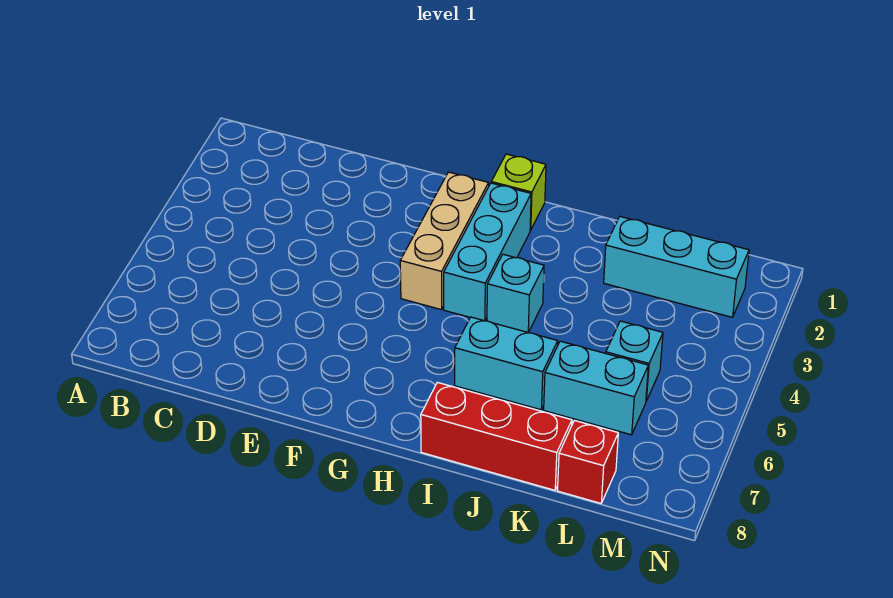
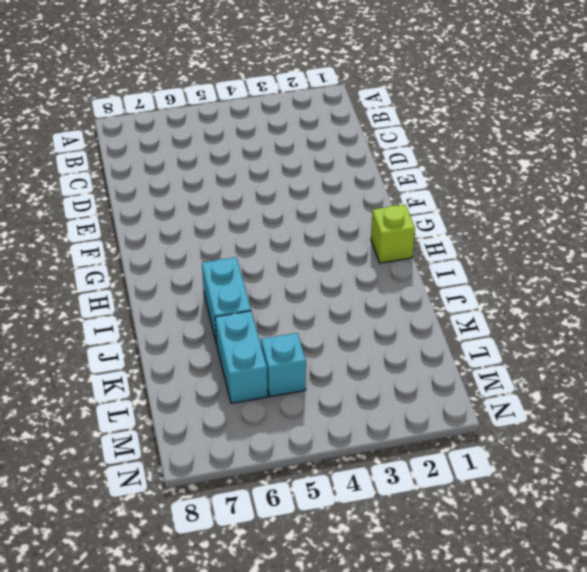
none -> tan 1x3 brick [400,172,489,310]
none -> cyan 1x3 brick [444,183,531,321]

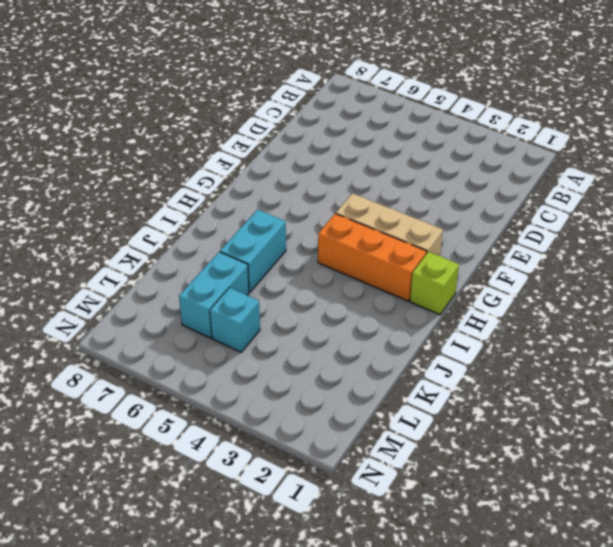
orange 1x3 brick [318,214,427,301] -> cyan 1x3 brick [444,183,531,321]
none -> cyan 1x1 brick [487,254,544,332]
none -> red 1x3 brick [421,382,572,490]

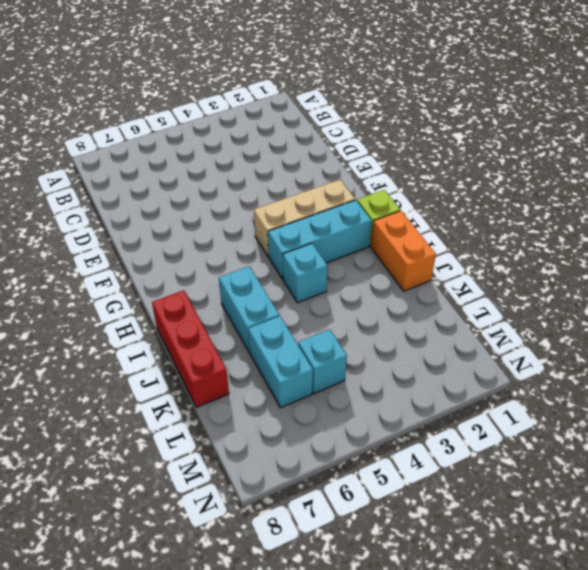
orange 1x2 brick [371,211,436,291] -> none
none -> cyan 1x3 brick [604,217,749,317]
none -> red 1x1 brick [558,421,618,503]

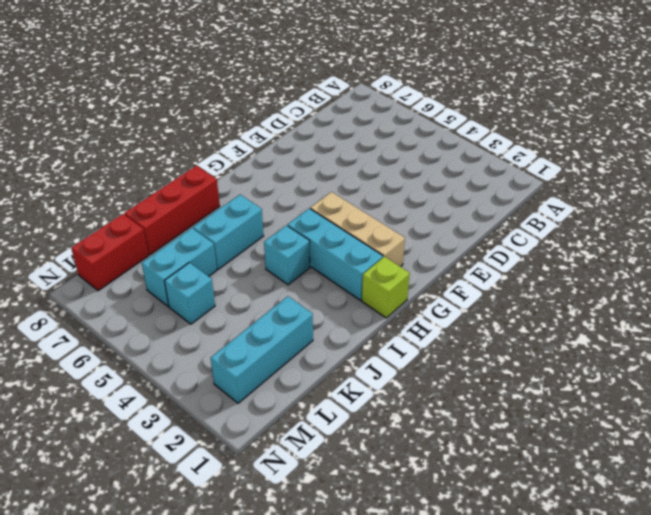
red 1x2 brick [71,214,148,291] -> red 1x1 brick [558,421,618,503]

